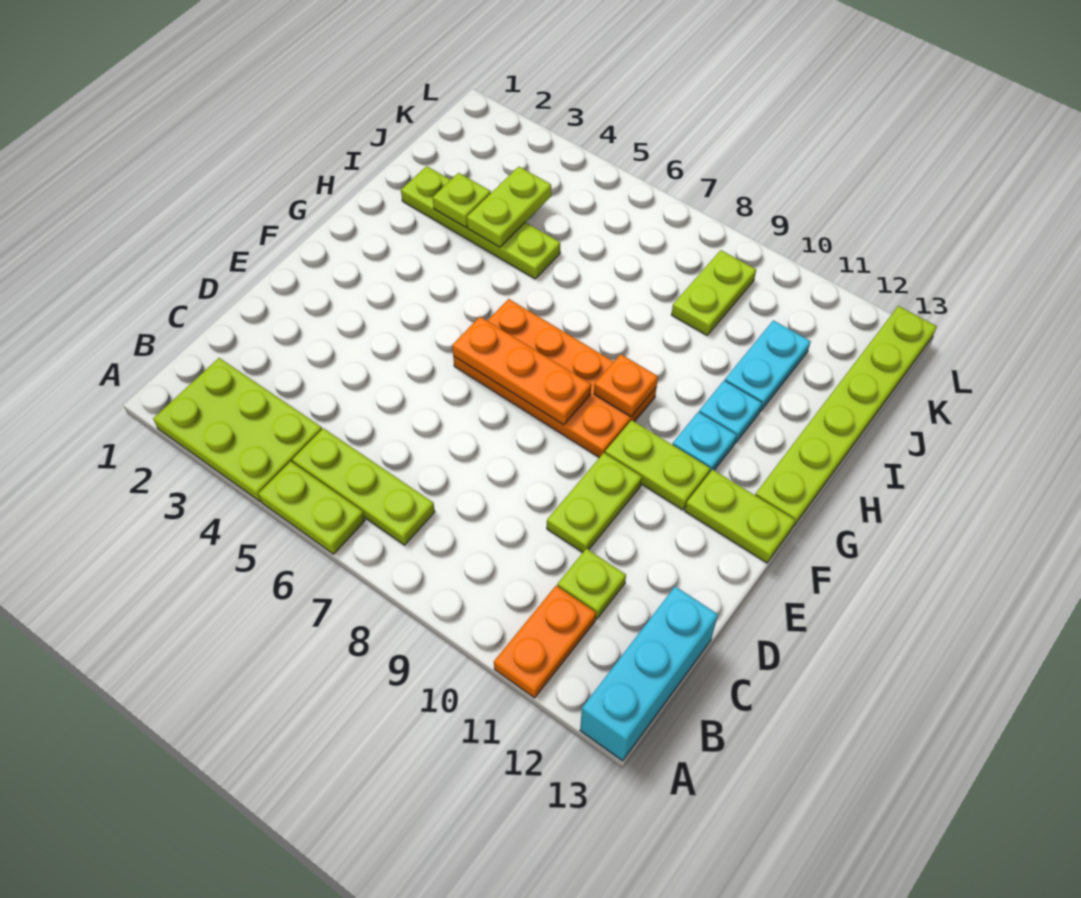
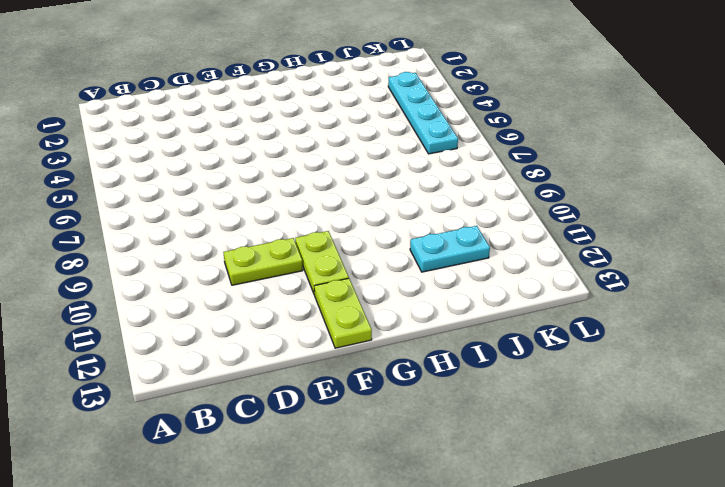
cyan 1x4 plate [388,72,458,154] -> none
none -> lime 2x3 plate [153,358,322,501]
none -> lime 1x2 plate [258,461,365,554]
none -> orange 1x2 plate [494,586,596,698]

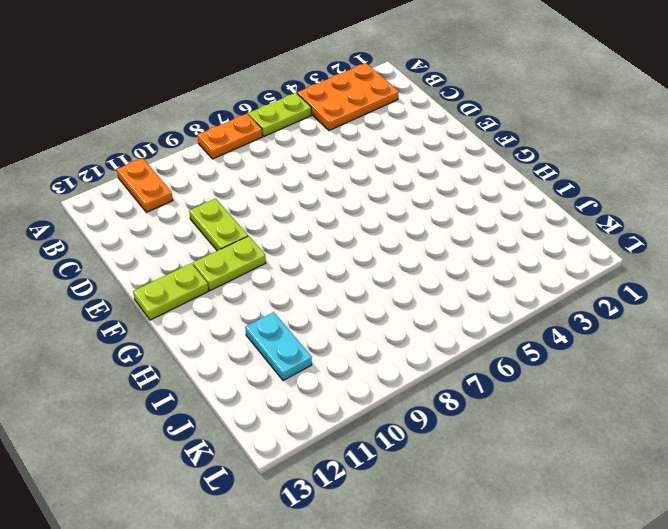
orange 2x3 plate [297,63,399,130] -> lime 2x3 plate [153,358,322,501]
orange 1x2 plate [197,114,262,159] -> none
none -> cyan 1x3 brick [580,586,718,761]
none -> lime 1x3 plate [292,428,435,545]
none -> lime 1x1 plate [557,549,626,619]

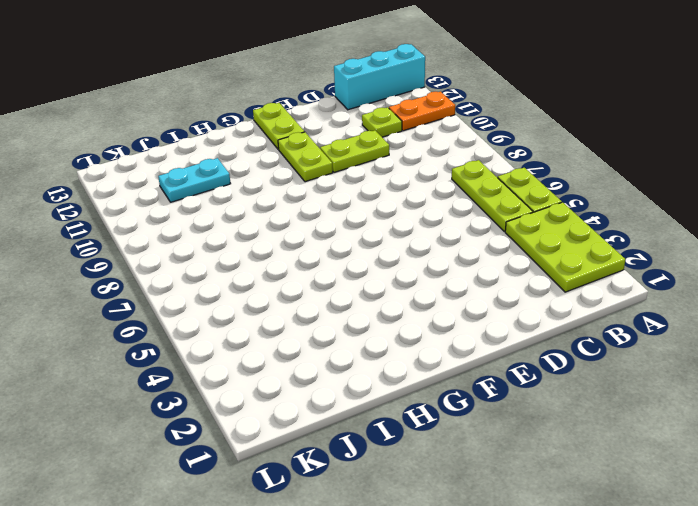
none -> orange 2x4 plate [453,299,656,458]
none -> cyan 1x1 plate [673,412,737,472]
none -> lime 1x6 plate [755,306,937,527]

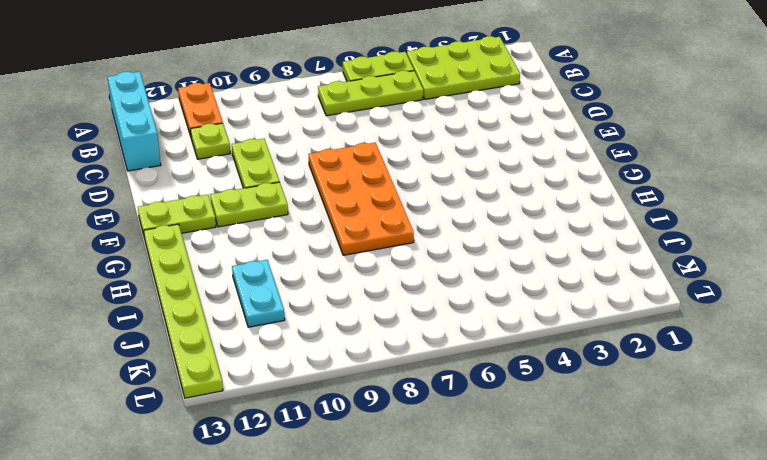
orange 2x4 plate [309,143,414,255] -> orange 2x4 plate turned to [453,299,656,458]
none -> cyan 1x1 plate [673,412,737,472]
none -> cyan 1x1 plate [699,381,762,443]
none -> lime 1x4 plate [401,166,560,279]

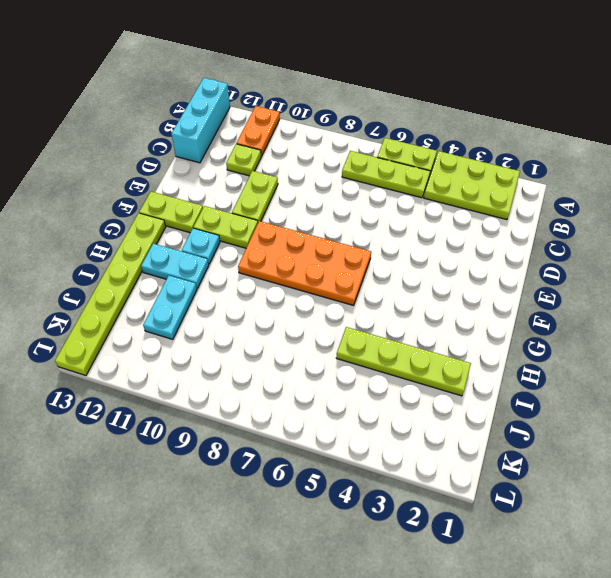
cyan 1x2 plate [141,244,209,288] -> cyan 1x1 plate [699,381,762,443]
none -> lime 1x2 plate [671,250,756,335]
none -> orange 1x3 plate [452,317,591,425]
none -> orange 1x1 plate [594,354,658,417]

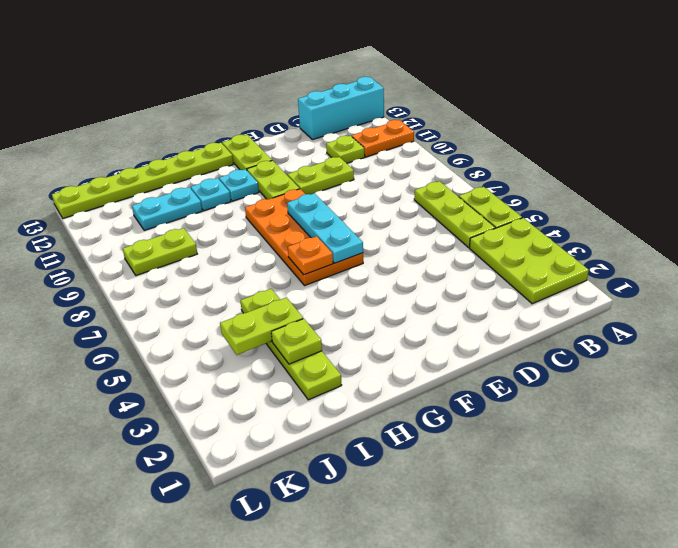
cyan 1x3 plate [287,193,363,263] -> orange 1x3 plate [452,317,591,425]
orange 1x1 plate [288,236,333,275] -> orange 1x1 plate moved to [594,354,658,417]

